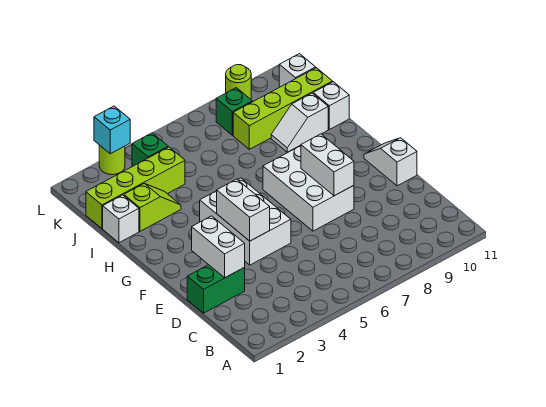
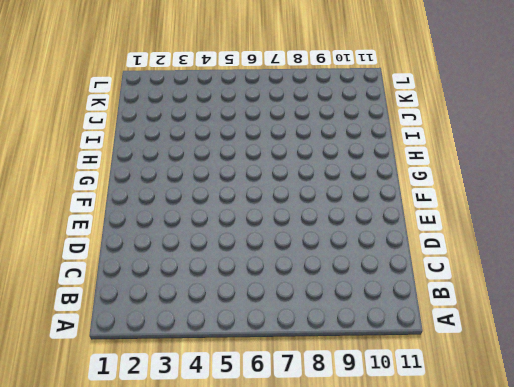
none -> green 1x2 brick [187,265,245,313]
none -> white 2x3 brick [200,178,291,265]
none -> white 2x3 brick [263,146,354,231]

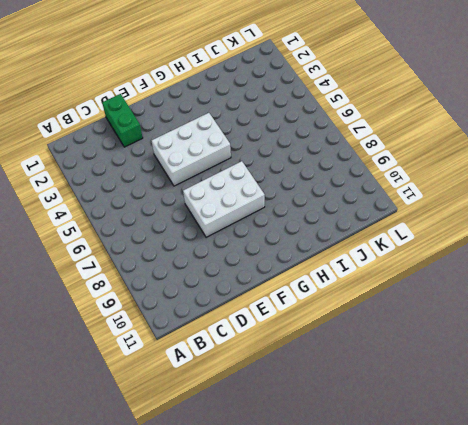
none -> white 1x2 slope [364,138,417,186]
none -> white 1x1 brick [103,195,139,243]
none -> lime 1x2 slope [124,183,181,231]

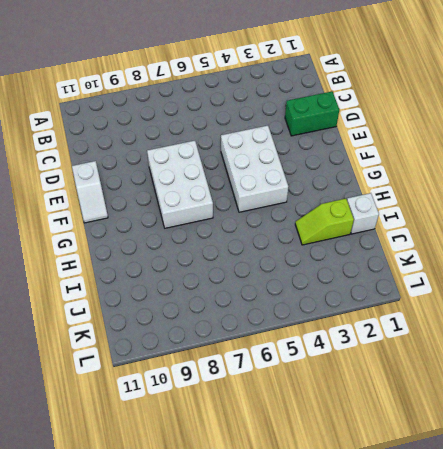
none -> white 1x2 slope [271,93,328,152]
none -> white 1x1 brick [313,82,349,129]
none -> lime 1x4 brick [86,147,185,229]

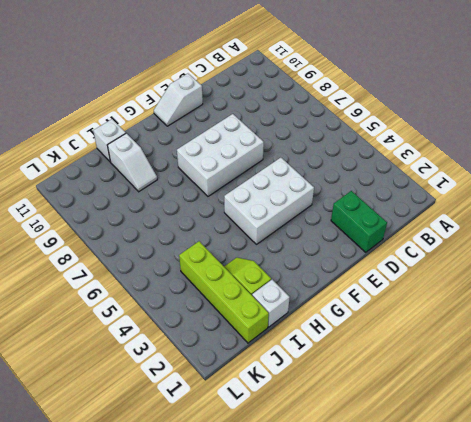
none -> lime 1x4 brick [233,68,333,149]
none -> green 1x1 brick [132,133,168,167]
none -> green 1x1 brick [216,88,252,135]

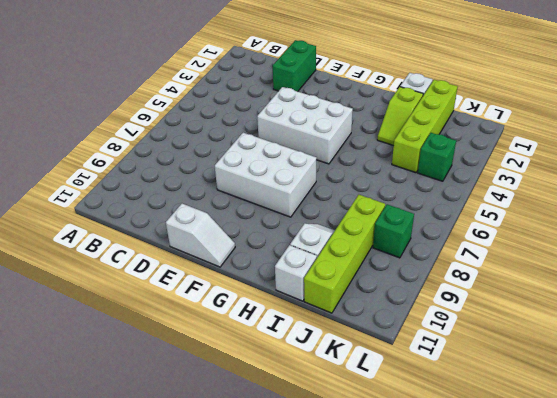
none -> white 1x1 brick [279,54,316,87]
none -> lime 1x1 round brick [99,145,125,175]
none -> lime 1x1 round brick [226,65,251,99]

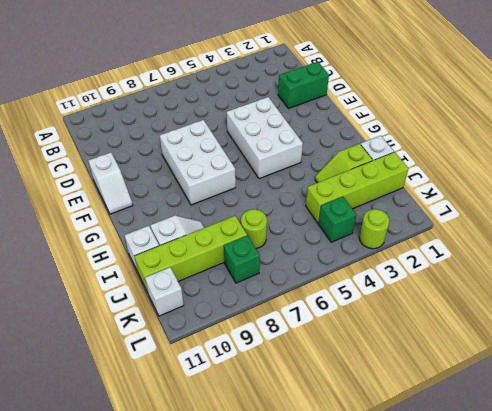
lime 1x1 round brick [241,209,267,249] -> lime 1x1 round brick moved to [226,65,251,99]
none -> white 1x2 brick [192,216,245,278]
none -> white 1x2 brick [217,179,270,241]
none -> white 1x2 brick [301,134,354,196]

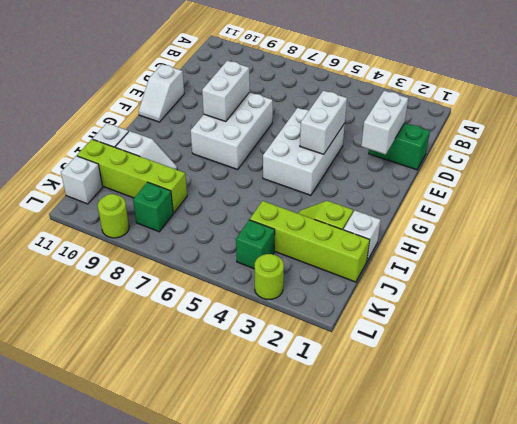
none -> cyan 1x1 brick [94,106,130,154]

